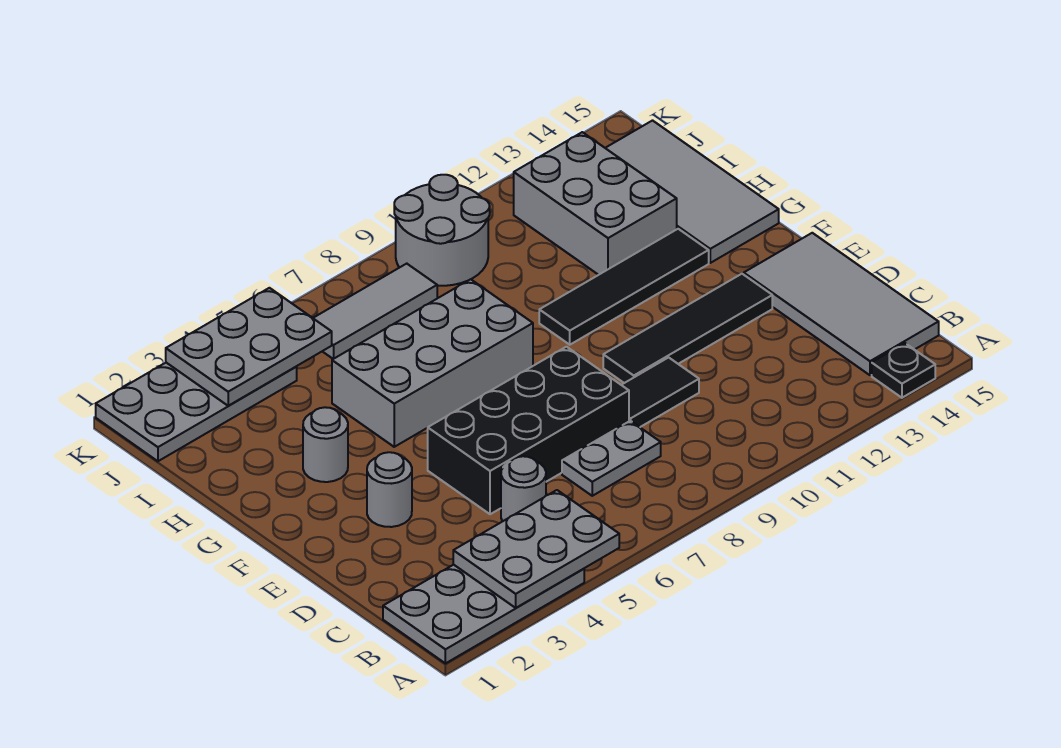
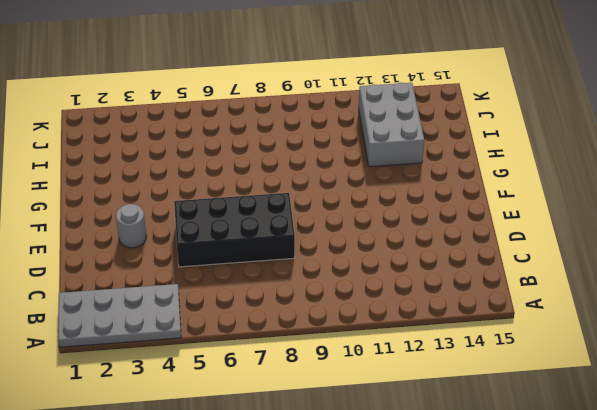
none -> black 1x1 plate [872,343,935,398]
none -> grey 2x4 tile [744,233,939,375]
none -> grey 1x1 round brick [501,456,546,521]

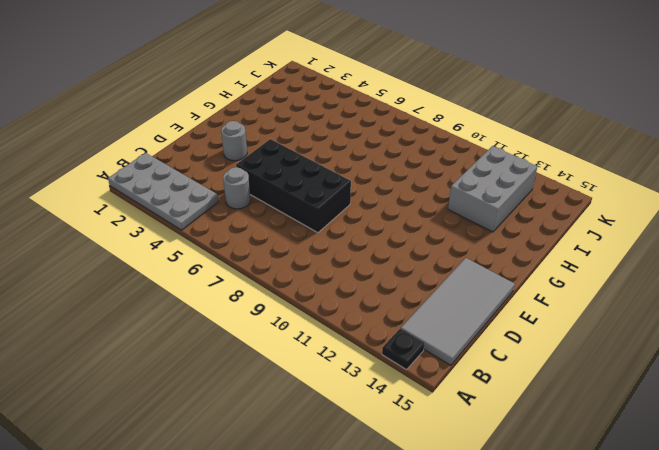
none -> grey 1x2 plate [562,421,661,496]
none -> black 1x2 tile [622,357,699,427]
none -> black 1x4 tile [603,274,772,383]

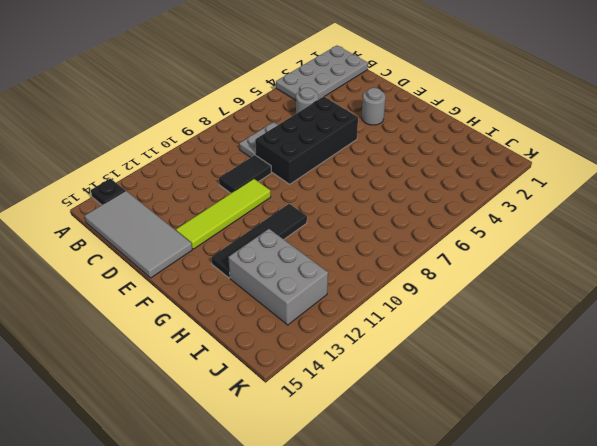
lime 1x4 tile [176,179,271,249] -> black 1x4 tile [603,274,772,383]
none -> grey 1x1 round brick [303,407,348,482]
none -> grey 2x4 brick [332,279,533,447]
none -> grey 2x4 tile [606,121,779,263]

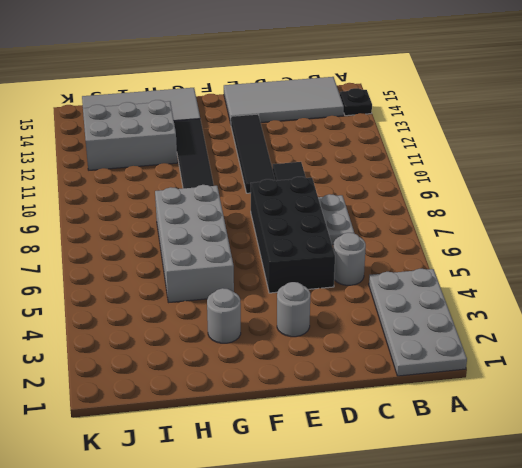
none -> grey 2x4 plate [96,363,297,461]
none -> grey 1x3 tile [313,264,437,359]
none -> grey 2x2 round brick [394,175,490,286]

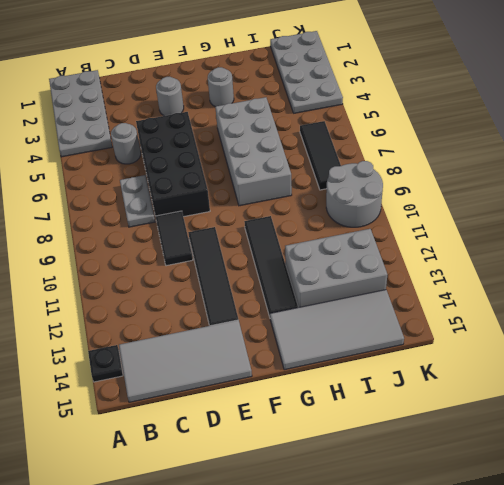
black 1x3 tile [300,121,341,190] -> grey 1x3 tile [313,264,437,359]
none -> grey 2x3 plate [453,490,619,608]
none -> grey 2x3 plate [166,288,332,406]

